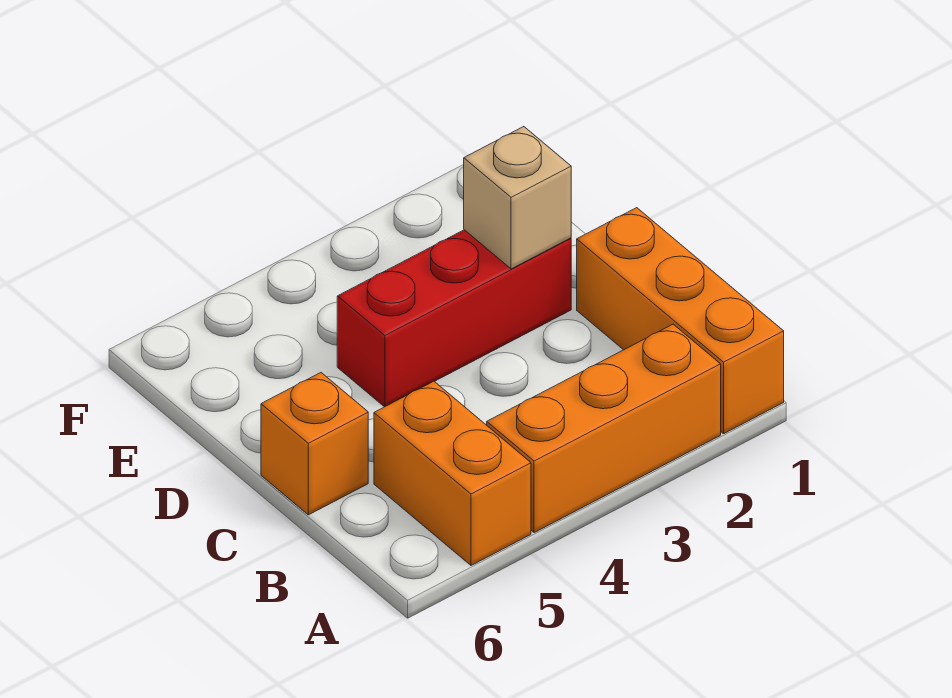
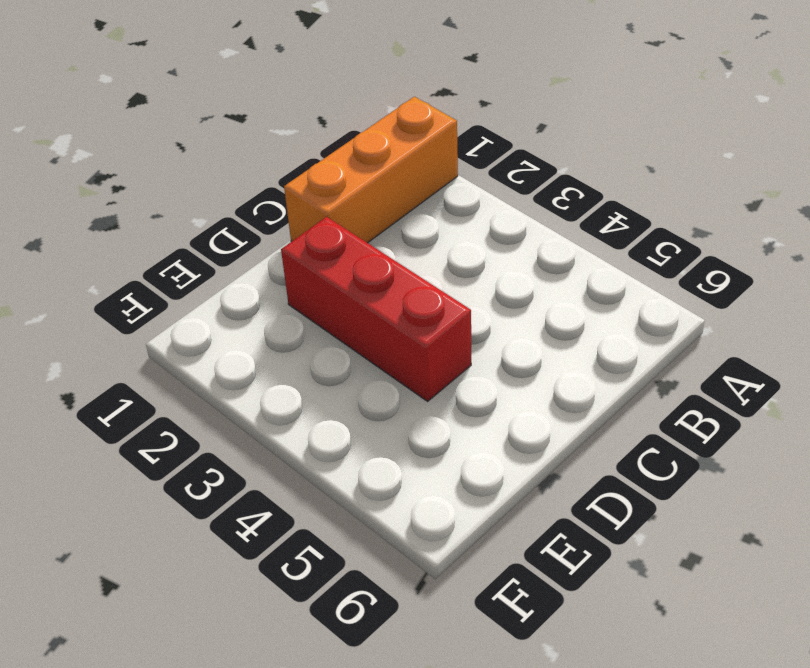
none -> orange 1x3 brick [487,324,721,533]
none -> orange 1x2 brick [374,381,531,565]

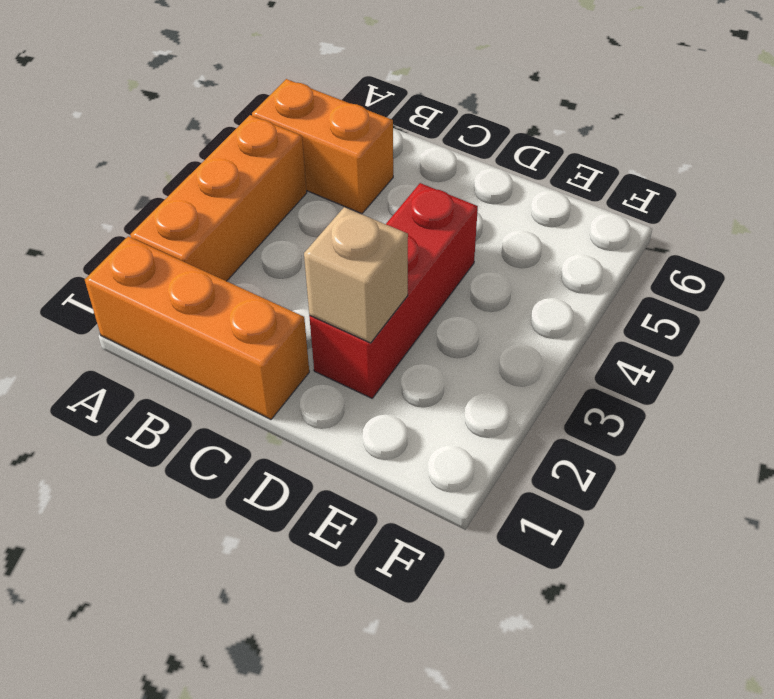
none -> orange 1x1 brick [261,373,368,515]

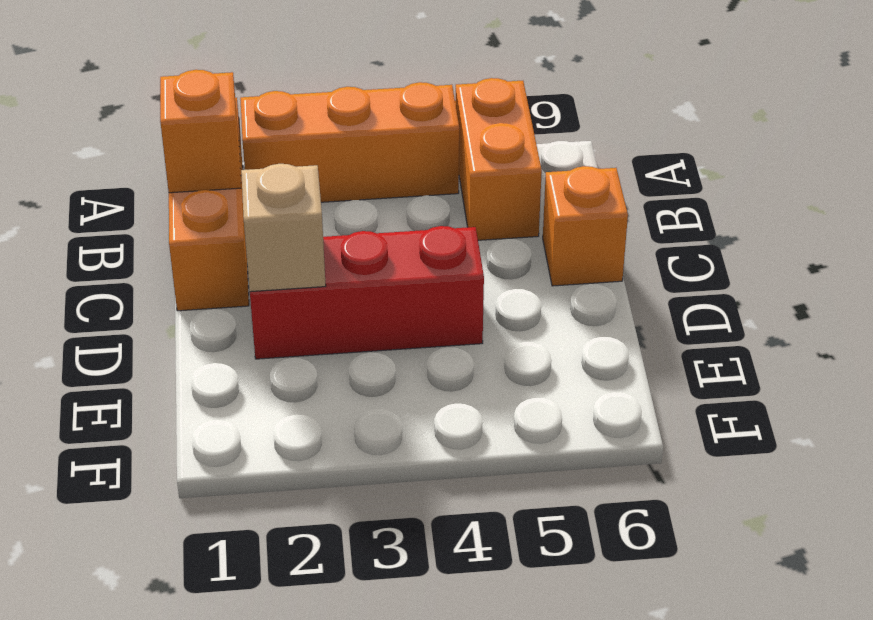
orange 1x1 brick [160,70,241,193] -> none

